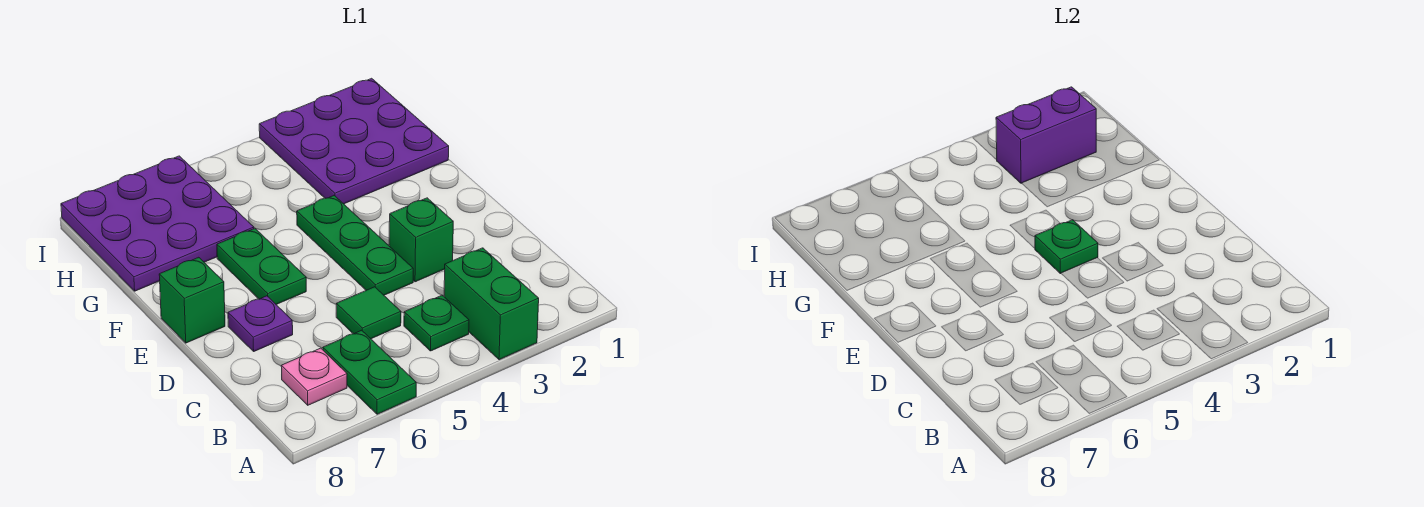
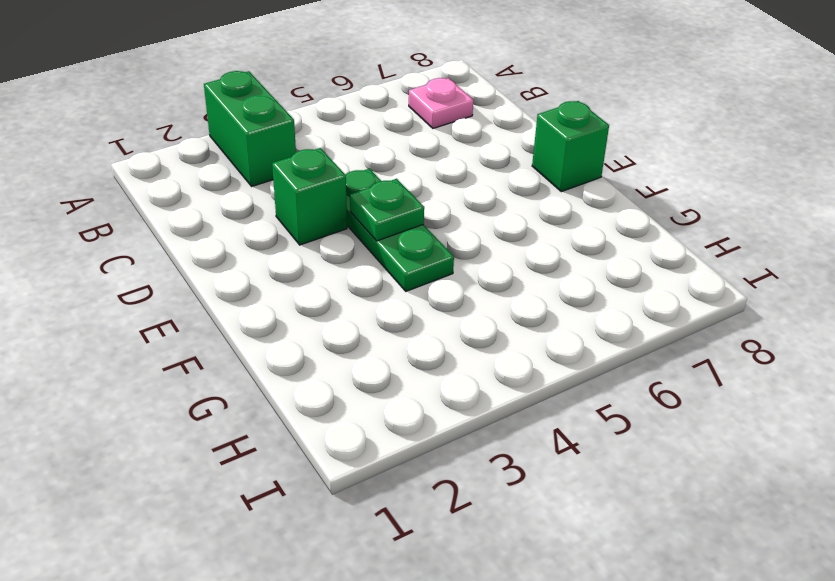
none -> green 1x2 plate [323,330,416,414]
none -> green 1x1 plate [404,295,469,351]
none -> green 1x1 tile [336,287,401,339]

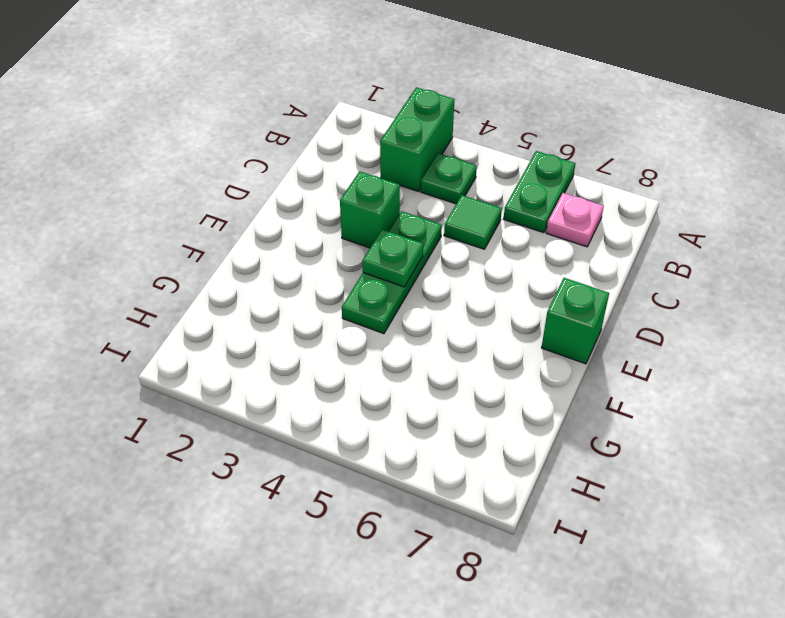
none -> purple 1x1 plate [228,296,293,351]
none -> green 1x2 plate [217,228,306,304]
none -> purple 3x3 plate [259,78,449,204]

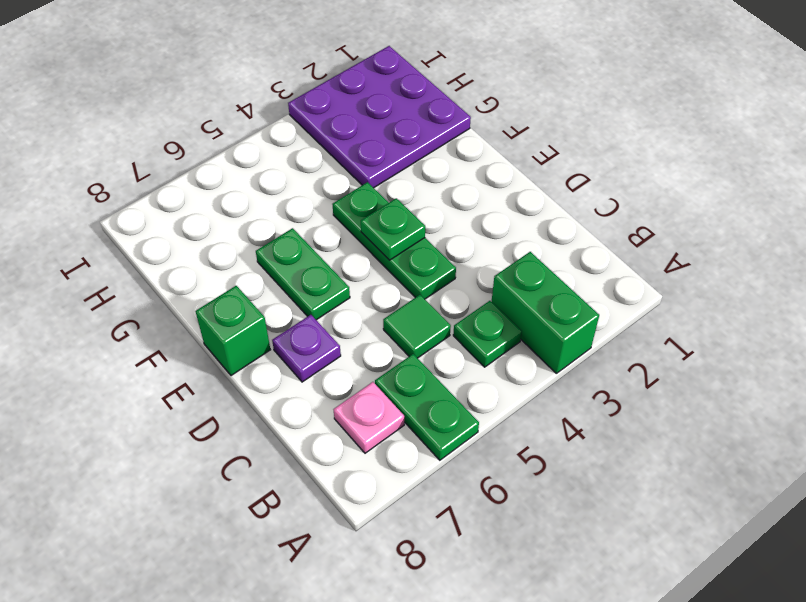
none -> green 1x1 brick [389,198,453,282]
none -> purple 3x3 plate [61,156,254,291]
none -> purple 1x2 brick [996,87,1096,183]

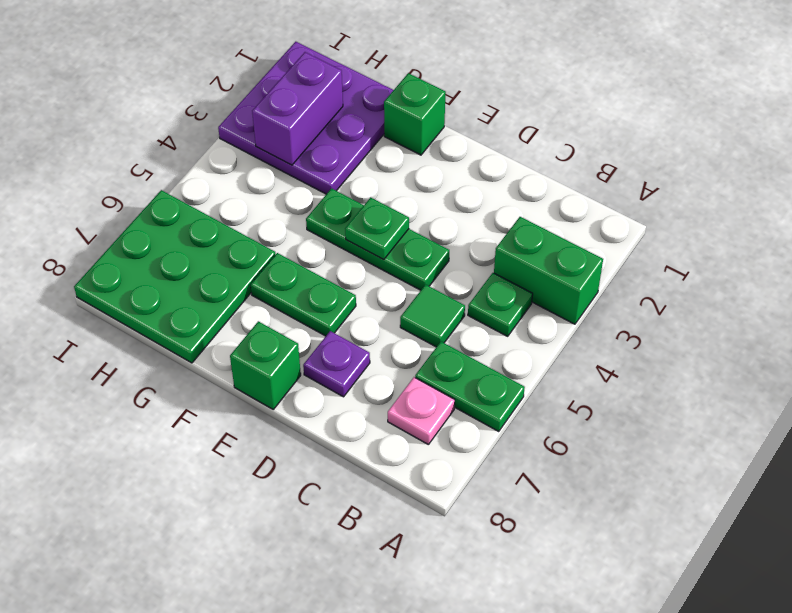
green 1x1 brick [384,73,446,155] -> green 1x1 brick moved to [389,198,453,282]
green 3x3 plate [74,190,276,363] -> purple 3x3 plate [61,156,254,291]

